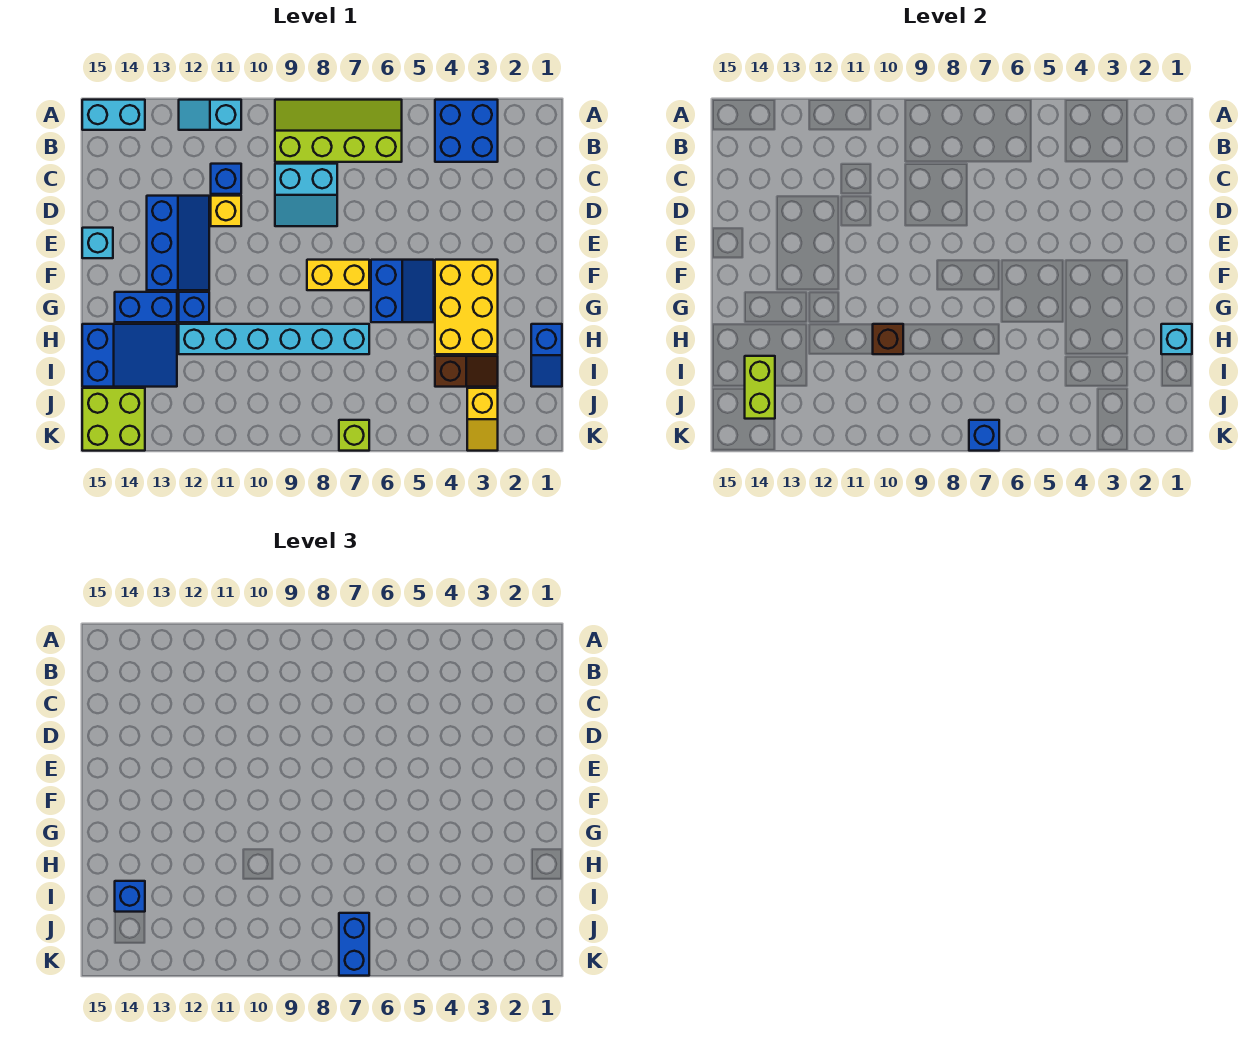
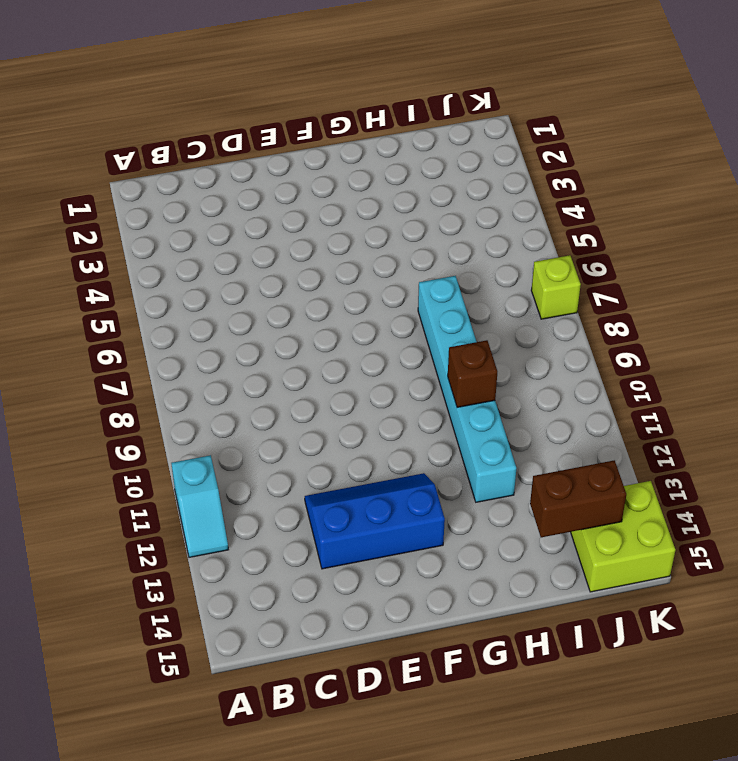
brown 1x2 brick [530,460,626,537] -> lime 1x2 brick [745,356,775,419]
none -> blue 2x2 brick [435,100,498,162]
none -> lime 2x4 slope [275,100,402,162]
none -> cyan 1x2 brick [82,100,145,130]

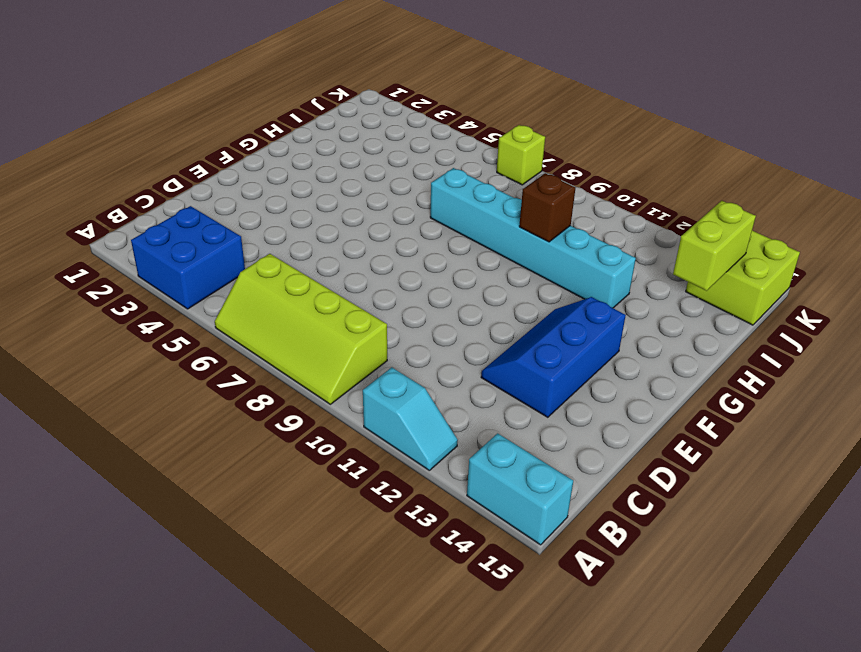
none -> cyan 2x2 slope [275,164,337,226]
none -> blue 1x1 brick [211,164,241,194]
none -> yellow 1x1 brick [211,196,241,226]

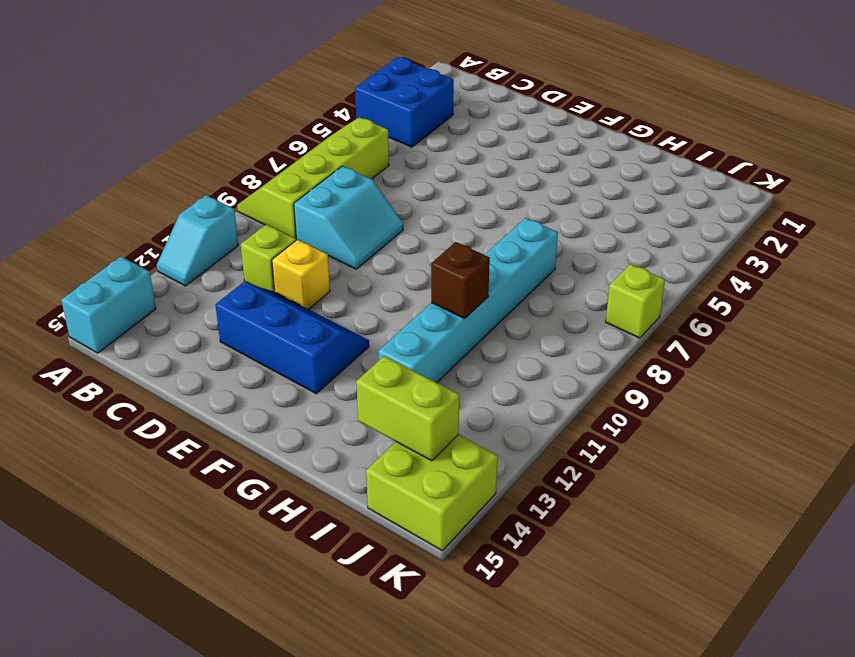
lime 1x1 brick [241,224,296,292] -> blue 1x1 brick [211,164,241,194]
none -> cyan 1x1 brick [82,228,113,258]
none -> yellow 2x3 brick [435,260,498,354]
none -> blue 2x2 slope [371,260,434,322]

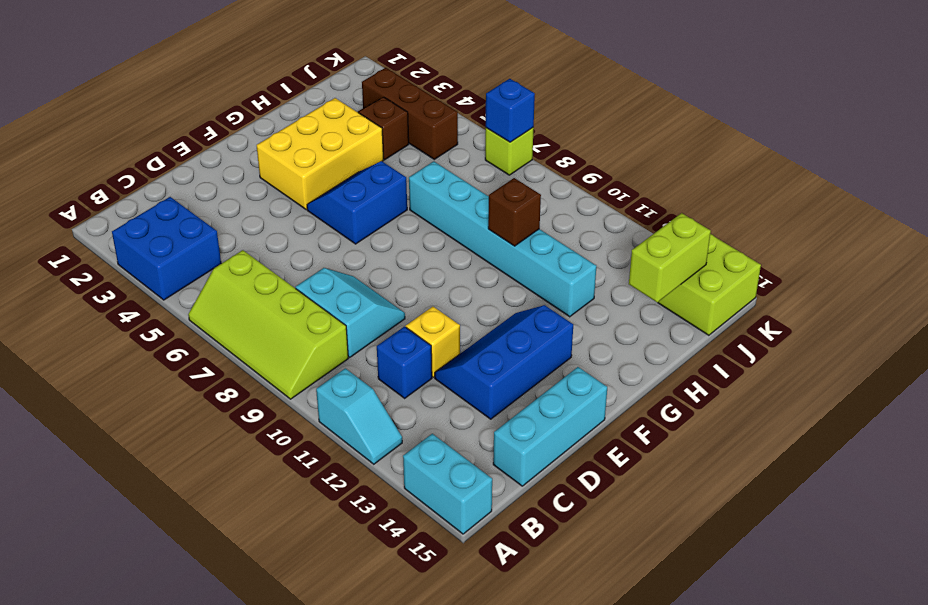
cyan 1x3 brick [493,367,607,486] -> cyan 1x1 brick [82,228,113,258]
brown 1x3 brick [362,68,458,159] -> yellow 1x2 slope [467,388,498,451]
none -> yellow 1x2 brick [307,260,369,290]
none -> blue 1x1 brick [179,292,209,322]
none -> blue 1x2 brick [115,292,177,322]

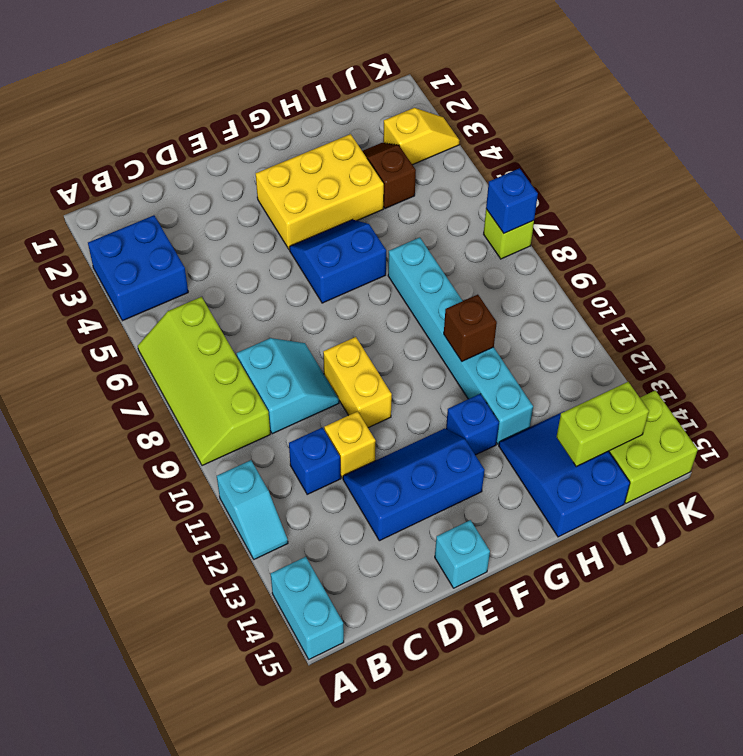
yellow 1x2 brick [323,337,392,428] -> yellow 1x2 brick moved to [307,260,369,290]
none -> blue 1x2 brick [115,292,177,322]
none -> blue 1x2 slope [531,324,562,387]
none -> cyan 1x1 brick [1161,324,1192,354]

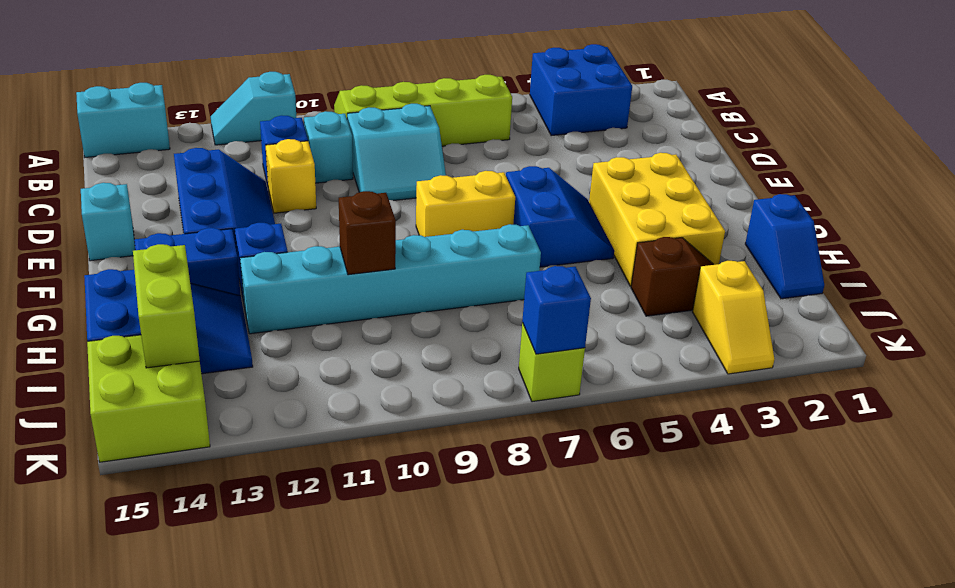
cyan 1x1 brick [304,111,353,183] -> cyan 1x1 brick moved to [1161,324,1192,354]
none -> blue 1x1 brick [115,881,145,912]
none -> blue 1x2 brick [339,913,369,976]

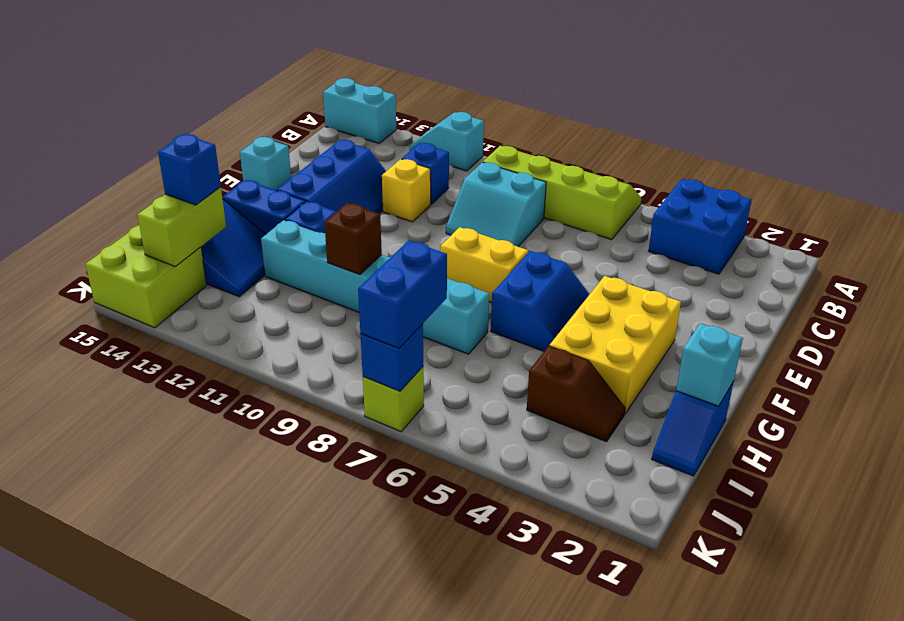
none -> yellow 1x2 slope [467,388,498,451]

